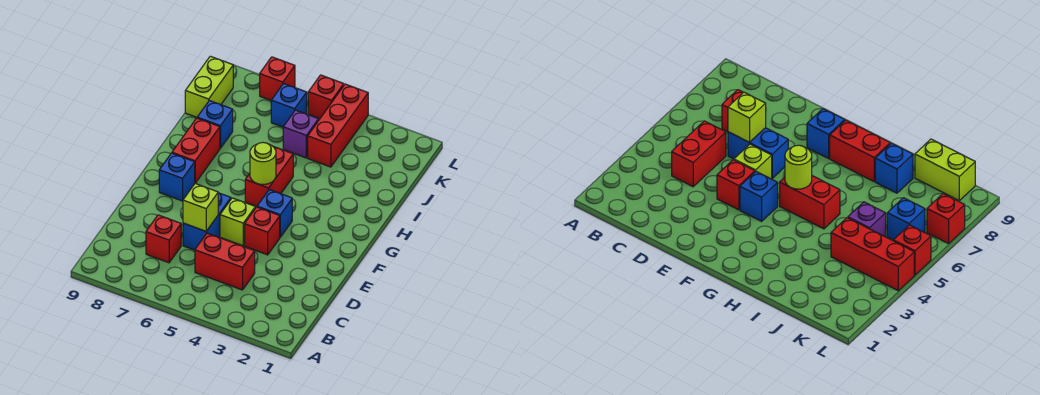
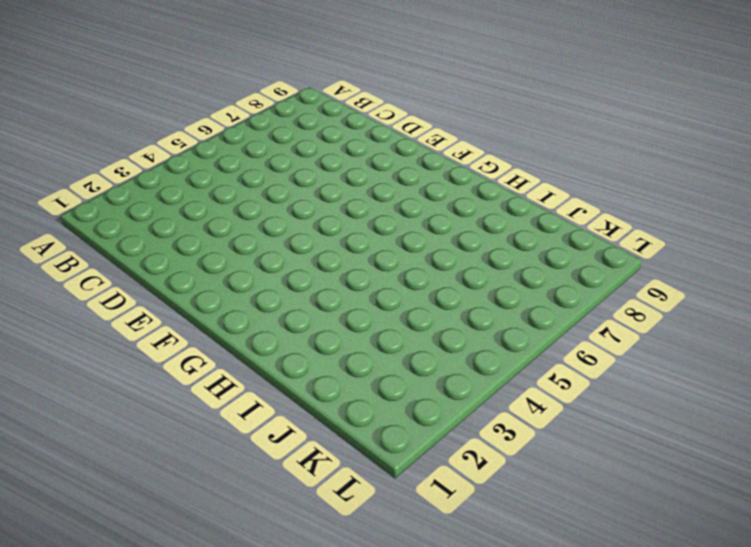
none -> red 1x2 brick [195,233,255,290]
none -> red 1x1 brick [146,215,181,263]
none -> blue 1x2 brick [183,193,231,250]

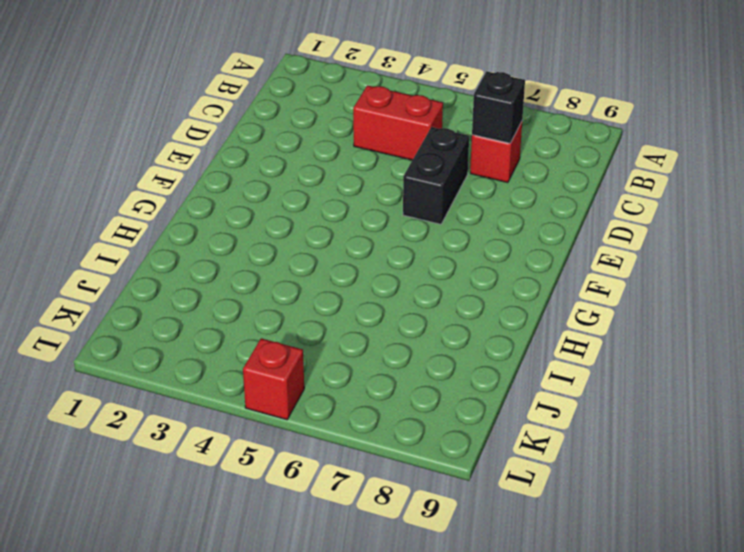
black 1x1 brick [472,71,525,143] -> none
black 1x2 brick [403,127,469,224] -> blue 1x2 brick [183,193,231,250]
none -> red 1x1 brick [245,207,280,255]
none -> lime 1x1 brick [220,198,255,246]
none -> blue 1x1 brick [257,189,292,237]

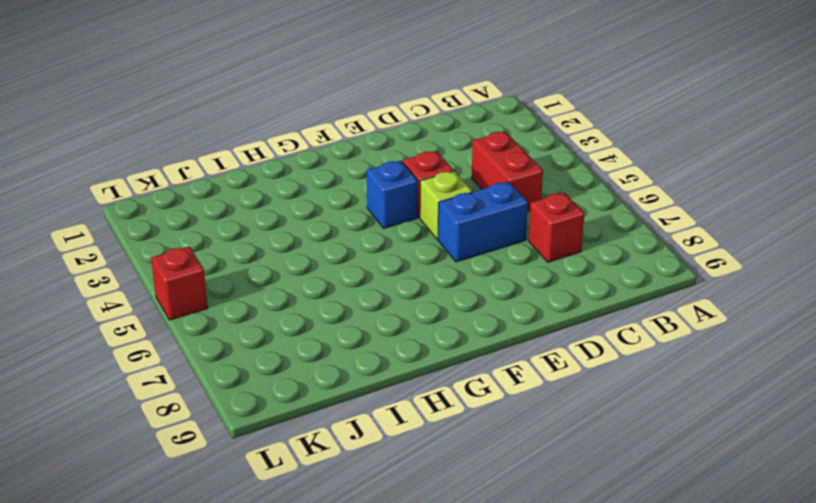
none -> blue 1x1 brick [159,153,195,201]
none -> red 1x2 brick [245,146,293,206]
none -> red 1x2 brick [172,118,220,183]

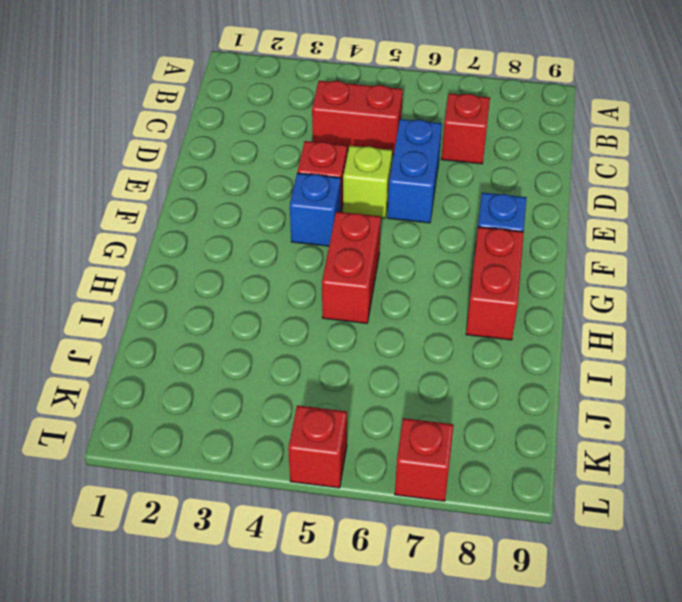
none -> blue 1x1 brick [197,101,233,148]
none -> red 1x3 brick [308,84,368,167]
none -> purple 1x1 brick [283,110,319,158]

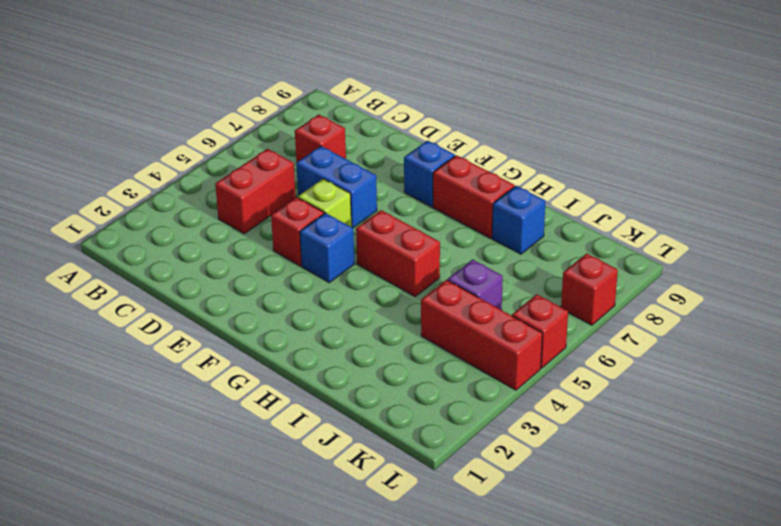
none -> lime 1x2 brick [185,56,233,117]
none -> blue 1x1 brick [271,84,307,127]
none -> lime 1x1 brick [183,183,218,231]

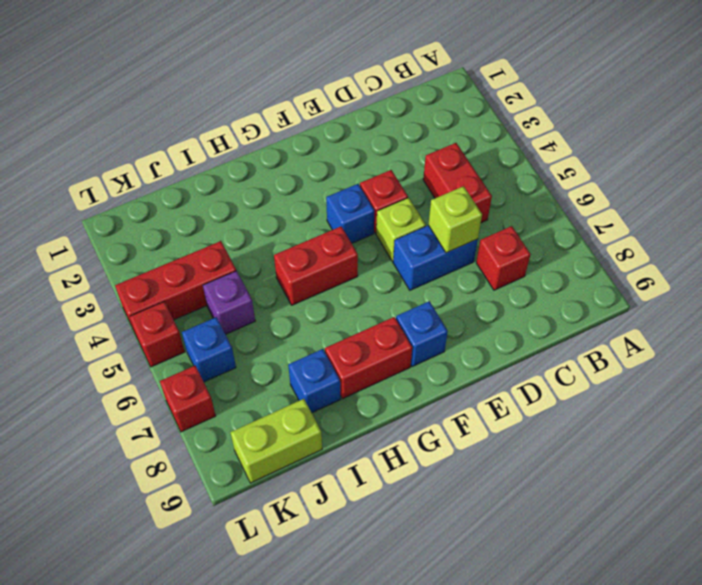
none -> lime 1x1 round brick [250,142,276,184]

